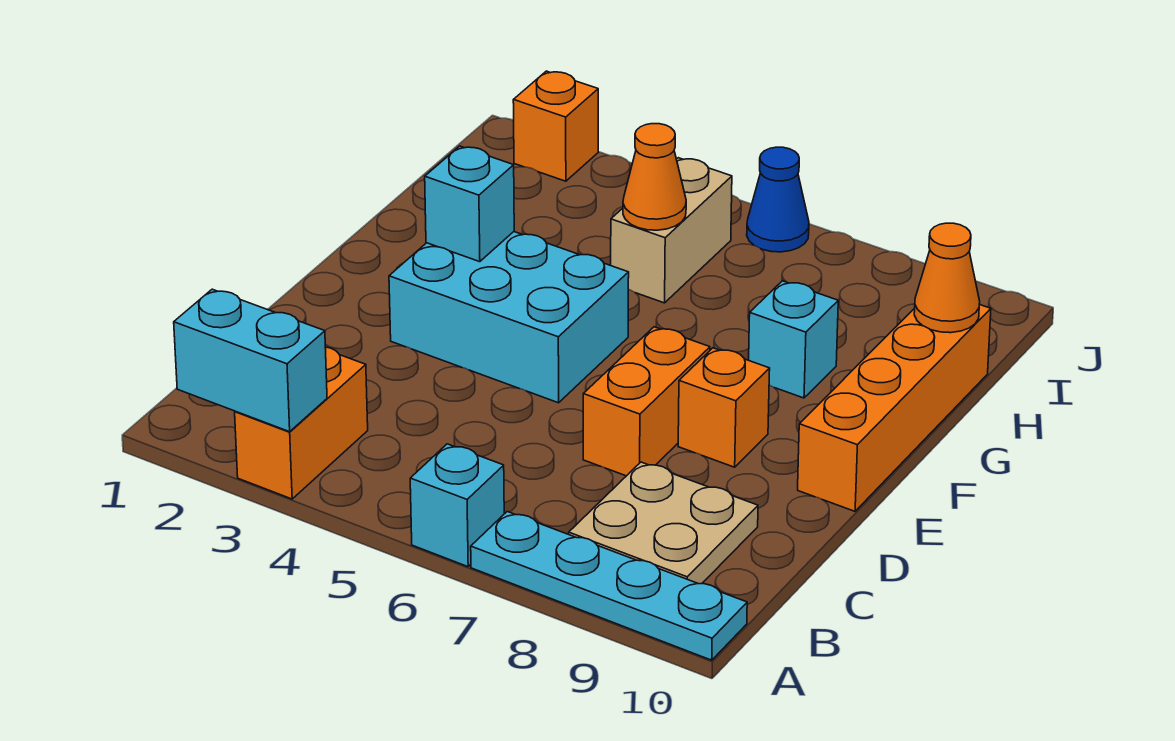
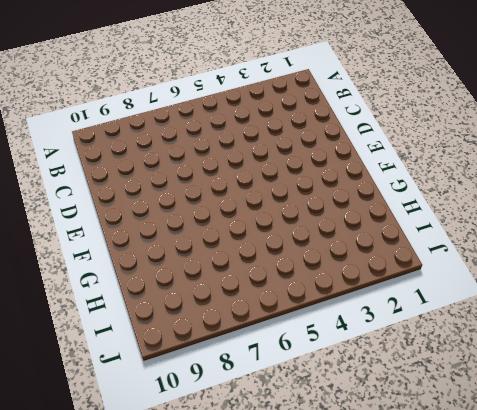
none -> orange 1x2 brick [235,347,368,499]
none -> cyan 1x1 brick [410,444,504,567]
none -> cyan 1x4 plate [471,511,747,660]

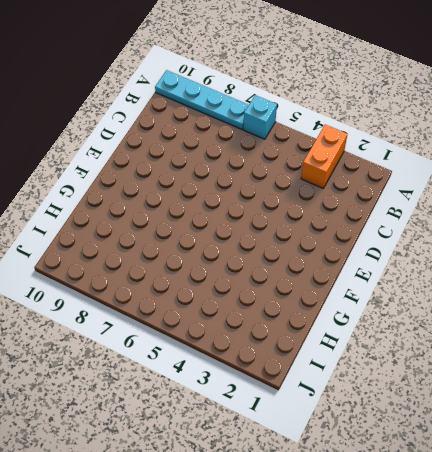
none -> tan 2x2 plate [569,462,758,584]
none -> orange 1x2 brick [583,327,710,476]
none -> cyan 2x3 brick [389,232,629,403]

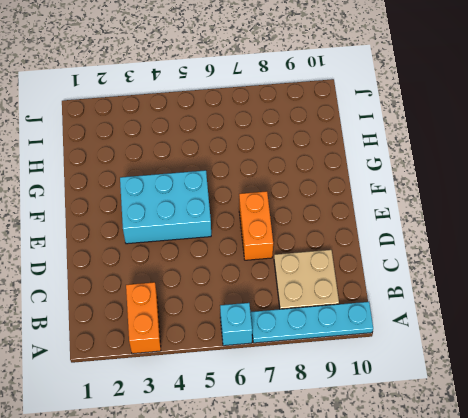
none -> orange 1x1 brick [678,348,770,467]
none -> orange 1x4 brick [798,304,991,511]
none -> cyan 1x1 brick [749,281,838,398]

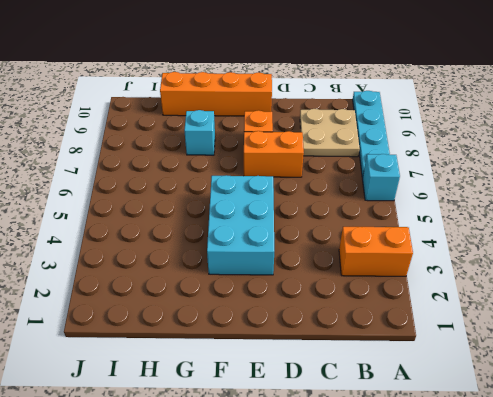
none -> tan 1x2 brick [611,158,732,303]
none -> orange 1x1 brick [513,71,598,181]
none -> blue 1x1 cone [747,147,809,252]

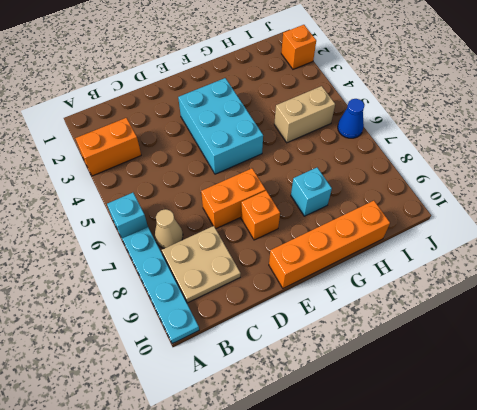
tan 1x1 cone [155,209,183,248] -> none
none -> cyan 1x2 brick [174,289,327,432]
none -> cyan 1x1 brick [425,146,514,262]
none -> orange 1x1 cone [623,124,686,230]

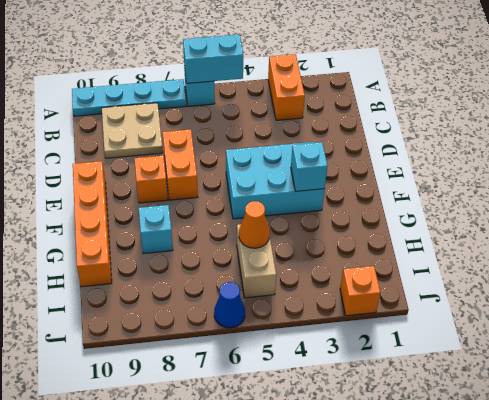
cyan 1x2 brick [183,35,243,83] -> cyan 1x2 brick moved to [174,289,327,432]
none -> orange 1x1 cone [914,223,980,333]

